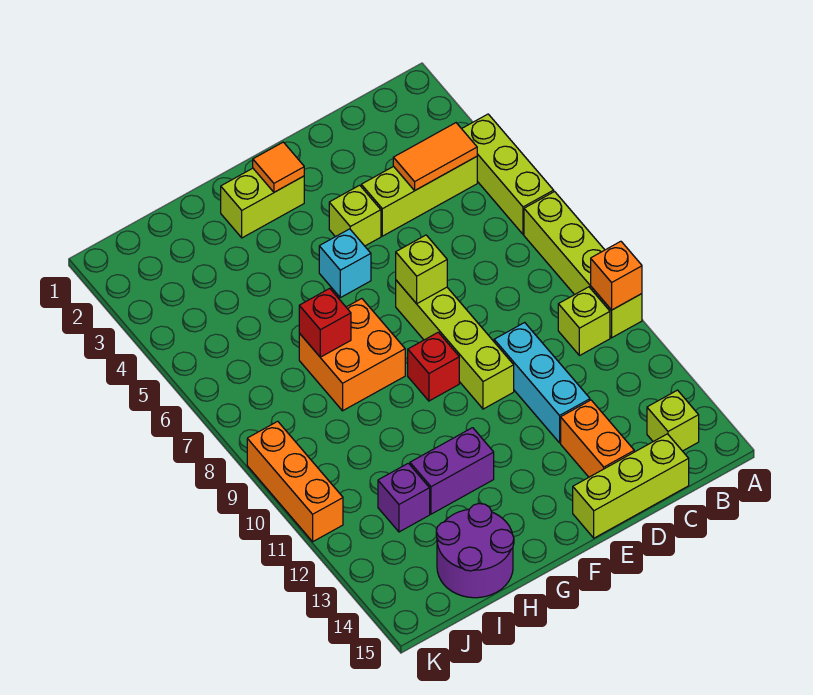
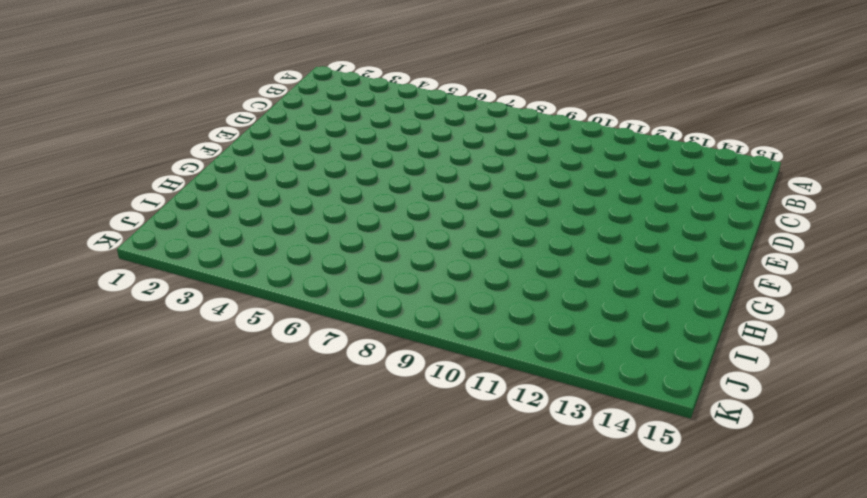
none -> lime 1x3 brick [462,114,554,234]
none -> lime 1x4 brick [524,192,642,338]
none -> lime 1x3 brick [361,157,477,236]

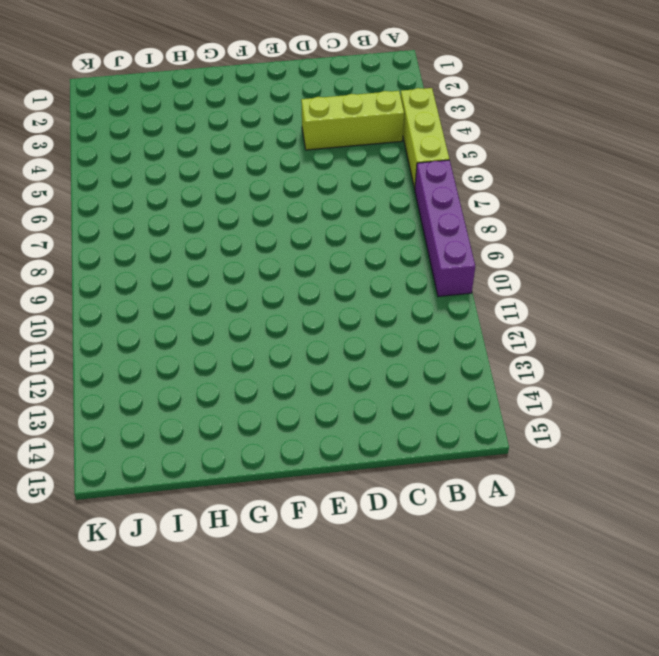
purple 1x4 brick [415,160,475,297] -> lime 1x4 brick [524,192,642,338]
none -> lime 1x1 brick [558,287,610,356]
none -> lime 1x1 brick [647,390,699,451]
none -> lime 1x3 brick [573,434,689,538]

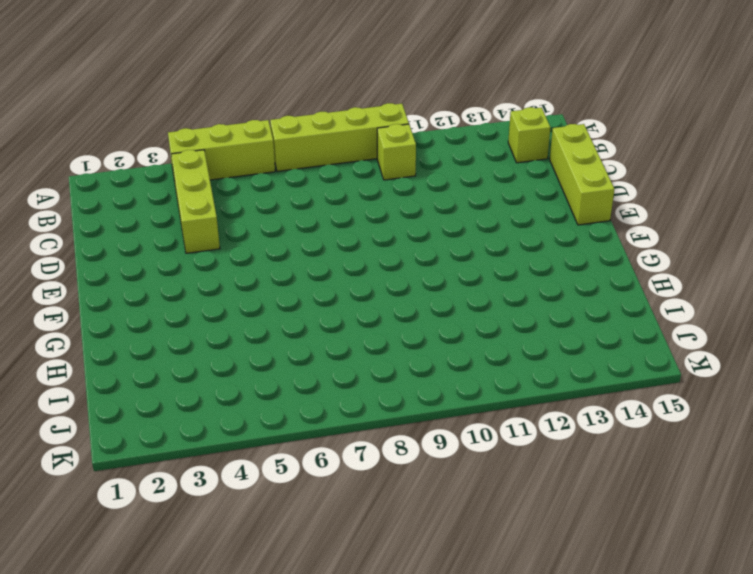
none -> cyan 1x3 brick [494,322,590,443]
none -> orange 1x2 brick [561,400,634,477]
none -> lime 1x1 brick [329,185,381,246]

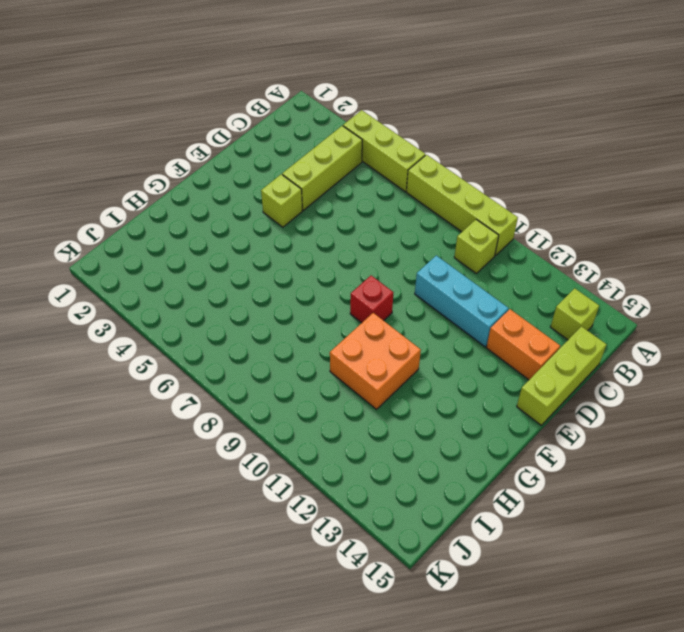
orange 2x2 brick [330,313,421,409] -> orange 2x2 brick moved to [299,299,405,411]
none -> lime 1x4 brick [396,280,514,409]
none -> lime 1x2 brick [221,168,304,238]
none -> cyan 1x1 brick [319,229,371,298]

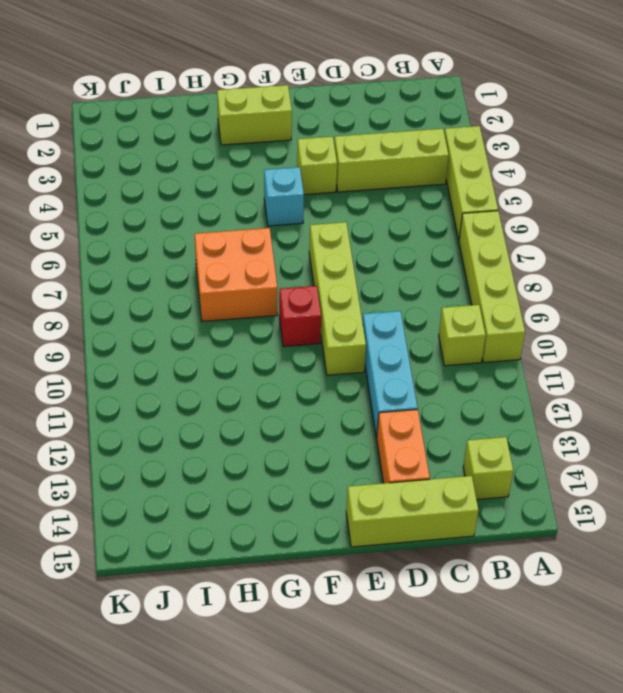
none -> purple 1x2 brick [410,428,494,514]
none -> purple 2x2 round brick [436,504,514,598]
none -> purple 1x1 brick [378,463,430,532]

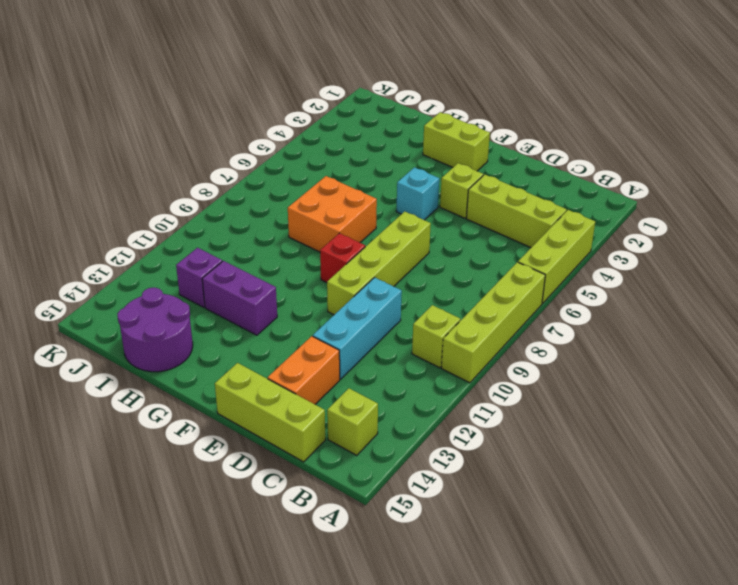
none -> orange 1x3 brick [247,421,343,542]
none -> orange 1x1 brick [591,241,642,310]
none -> orange 1x2 tile [393,123,477,190]

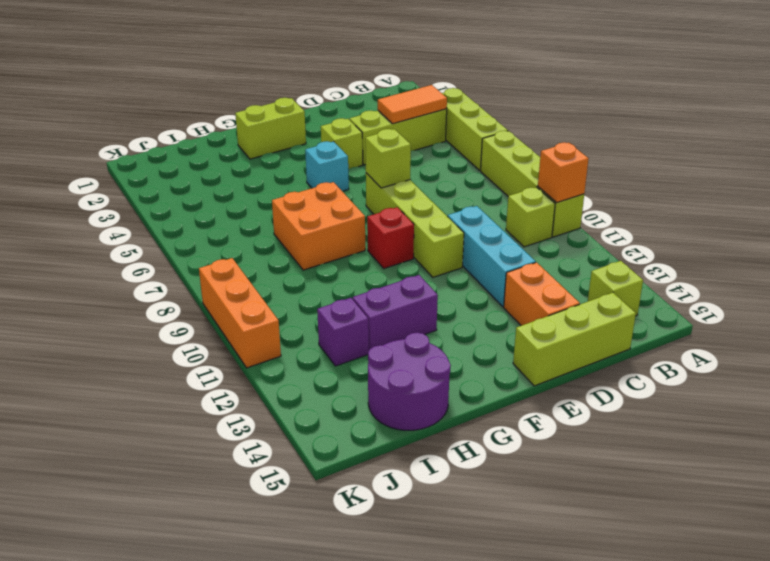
none -> orange 1x1 tile [253,142,304,192]
none -> red 1x1 brick [299,288,351,357]

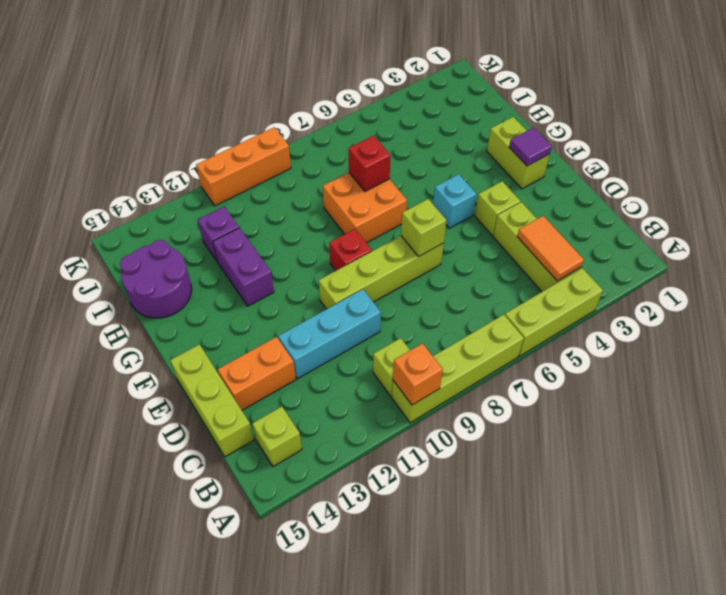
purple 1x1 tile [509,128,552,166] -> orange 1x1 tile [253,142,304,192]

